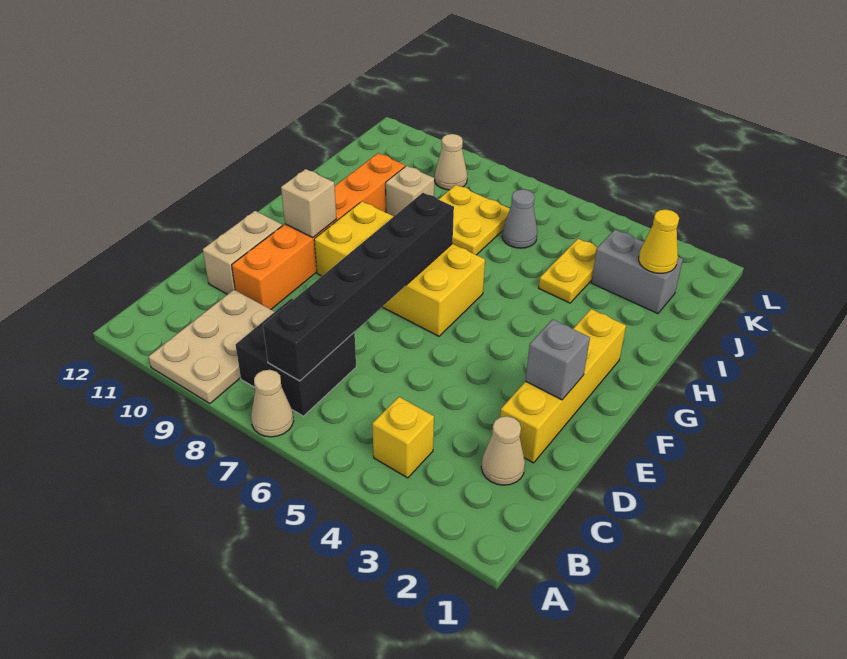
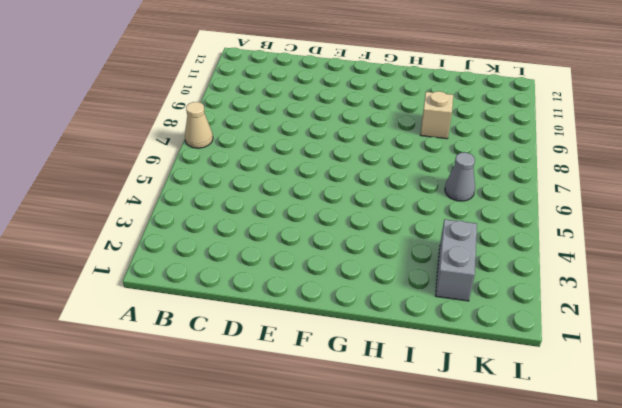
none -> tan 2x3 plate [149,290,274,404]
none -> yellow 1x1 brick [372,397,434,478]
none -> black 2x2 brick [236,298,356,416]

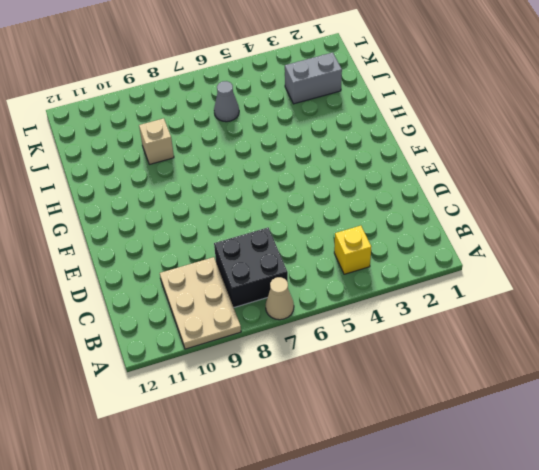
none -> tan 1x1 cone [481,416,525,485]
none -> yellow 1x4 brick [500,309,626,463]
none -> orange 1x6 brick [232,153,405,309]

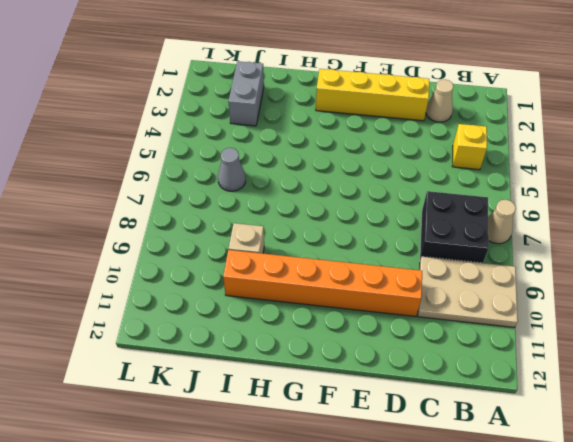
none -> tan 1x2 brick [203,211,282,294]
none -> yellow 2x4 brick [314,201,485,336]
none -> yellow 1x2 plate [539,239,598,303]

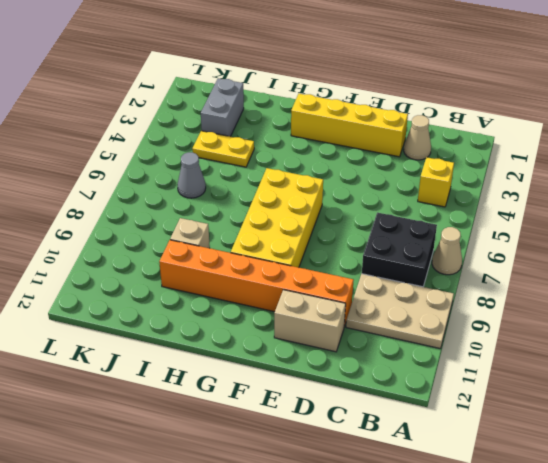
none -> yellow 2x2 plate [439,185,510,255]
none -> tan 1x1 cone [434,134,467,190]
none -> black 1x6 brick [263,193,454,381]

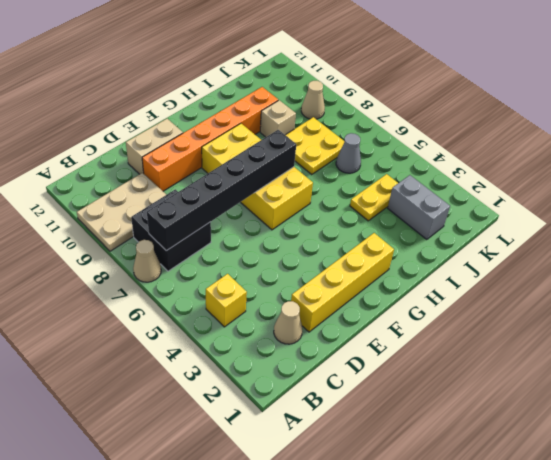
none -> grey 1x1 brick [526,319,590,400]
none -> tan 1x1 brick [281,169,336,238]
none -> yellow 1x1 cone [639,210,679,273]

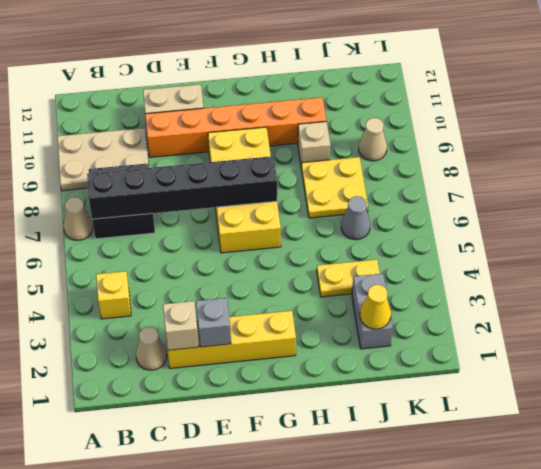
tan 1x1 brick [163,301,199,350] -> tan 1x1 brick moved to [281,169,336,238]

